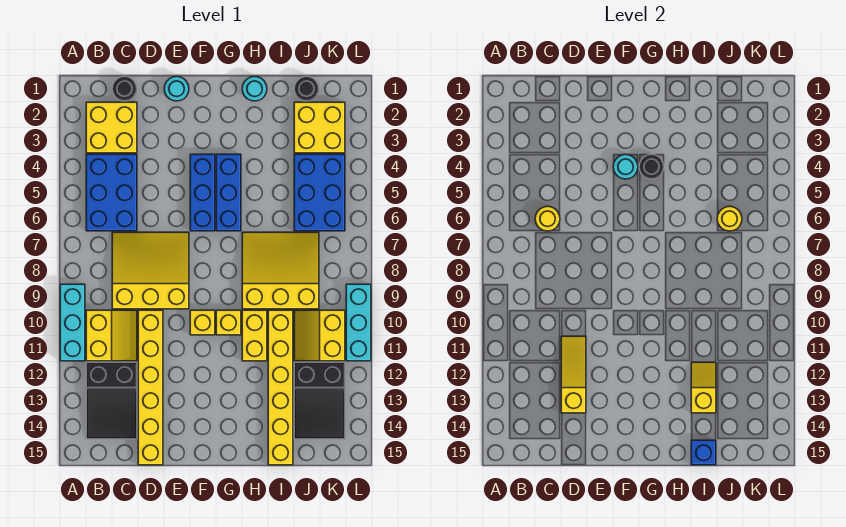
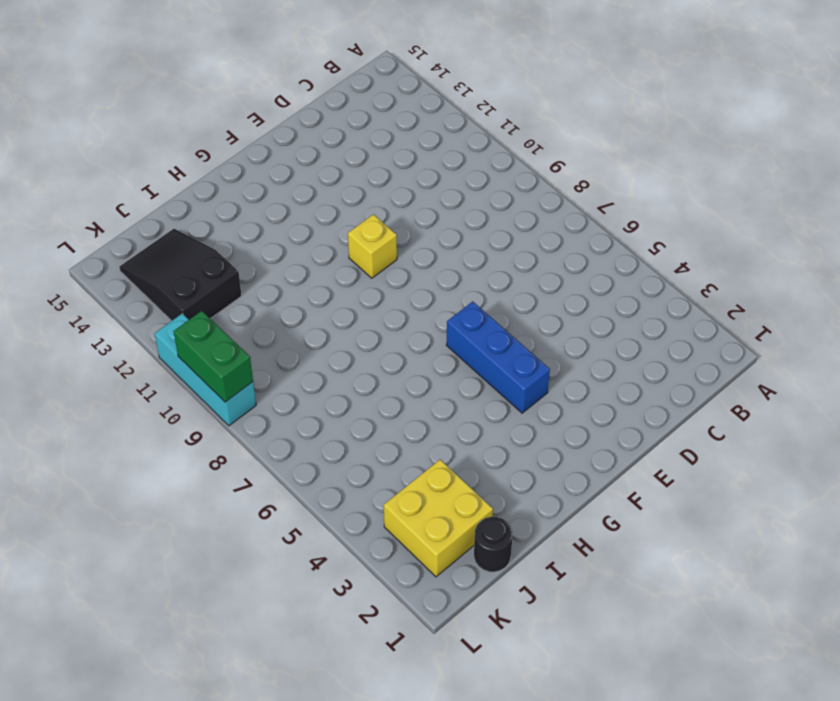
green 1x2 brick [174,311,253,402] -> none
none -> cyan 1x3 brick [60,284,85,361]
none -> yellow 2x2 brick [86,102,137,153]
none -> blue 2x3 brick [86,154,137,231]
none -> yellow 2x2 slope [86,310,137,361]

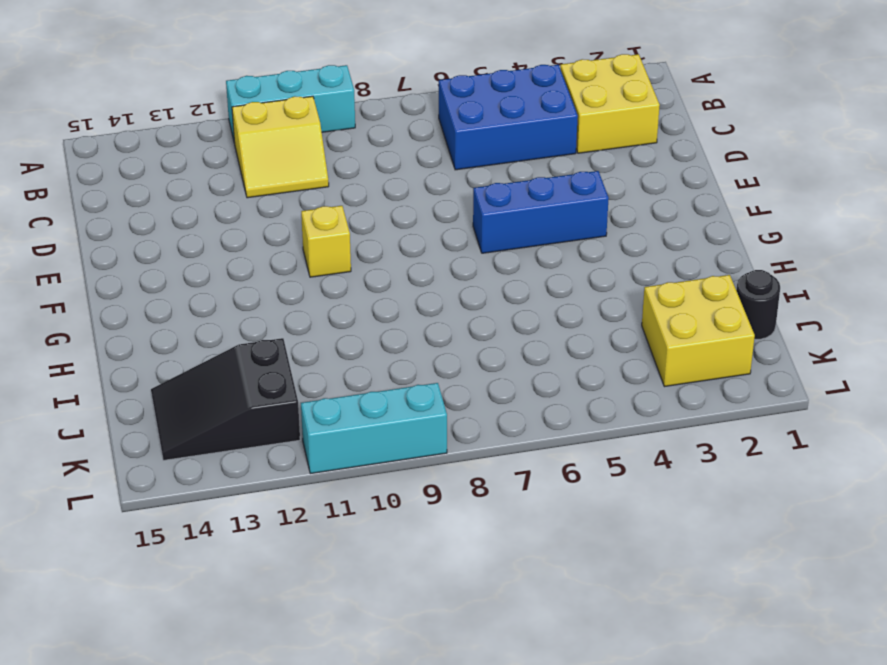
none -> black 2x3 slope [86,362,137,439]
none -> black 1x1 round brick [112,76,137,101]
none -> yellow 3x3 slope [112,232,189,309]
none -> yellow 1x6 brick [138,310,163,465]

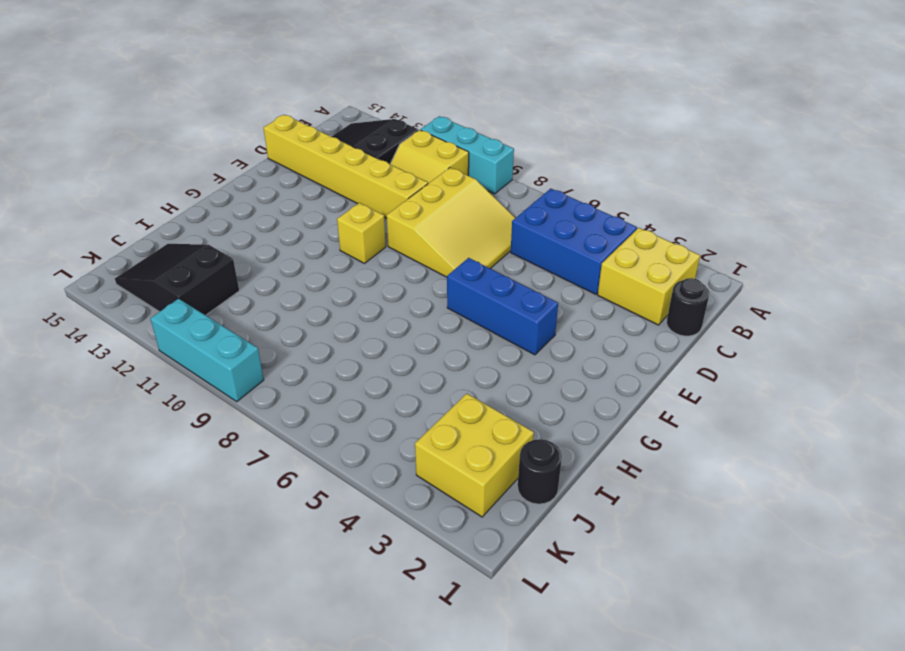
none -> cyan 1x1 round brick [164,76,189,101]
none -> blue 1x3 brick [216,154,241,231]
none -> yellow 1x1 brick [216,310,241,335]
none -> cyan 1x1 round brick [242,76,267,101]

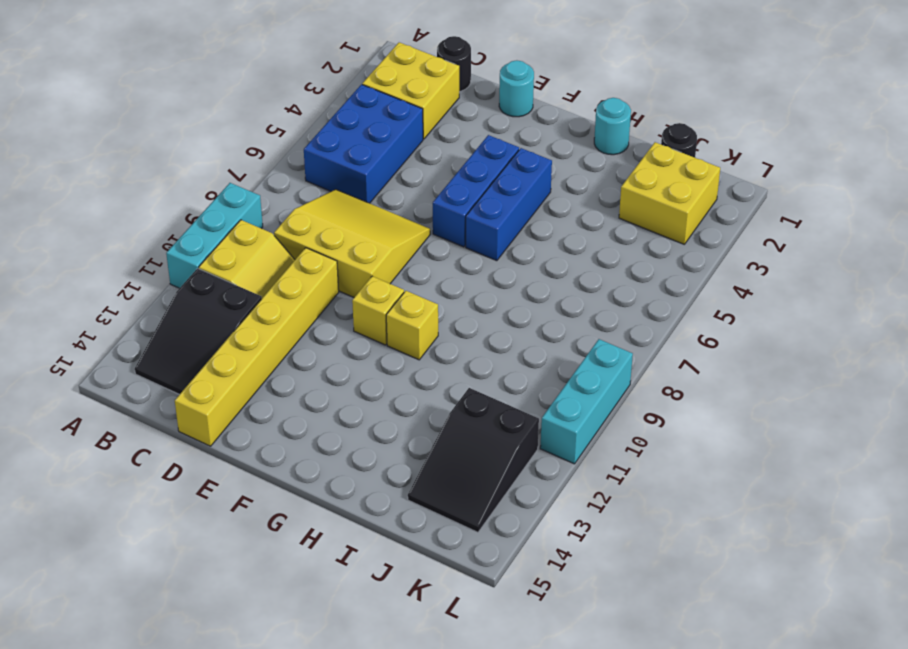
none -> yellow 3x3 slope [242,232,319,309]
none -> yellow 1x2 brick [242,310,267,361]
none -> yellow 1x6 brick [268,310,293,465]
none -> blue 2x3 brick [294,154,345,231]

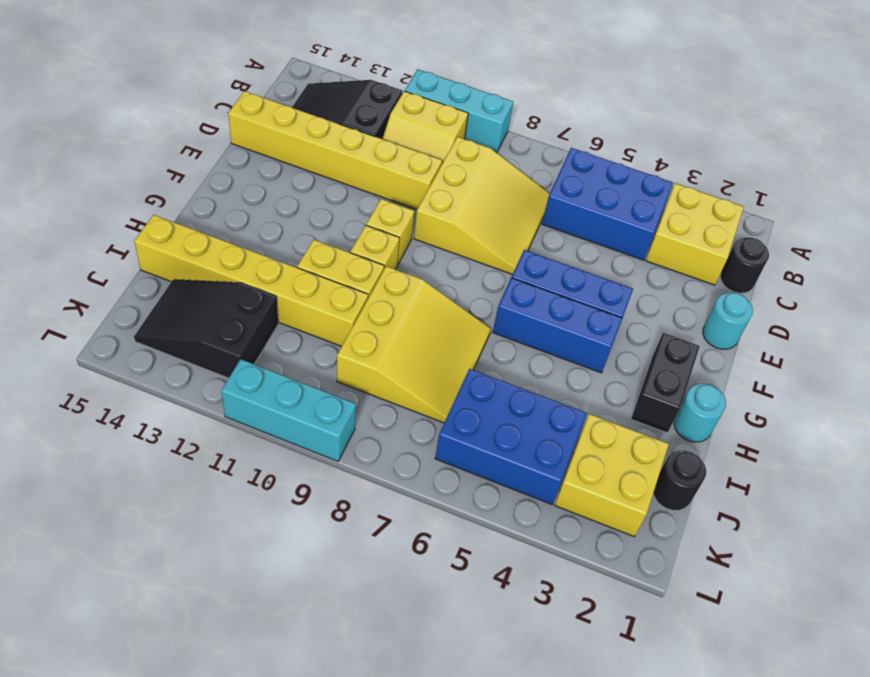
black 1x2 brick [631,333,700,433] -> none
none -> yellow 2x2 slope [294,310,345,361]
none -> yellow 1x1 round brick [535,206,560,231]
none -> yellow 1x3 slope [561,336,586,413]
none -> cyan 1x1 round brick [613,154,638,179]

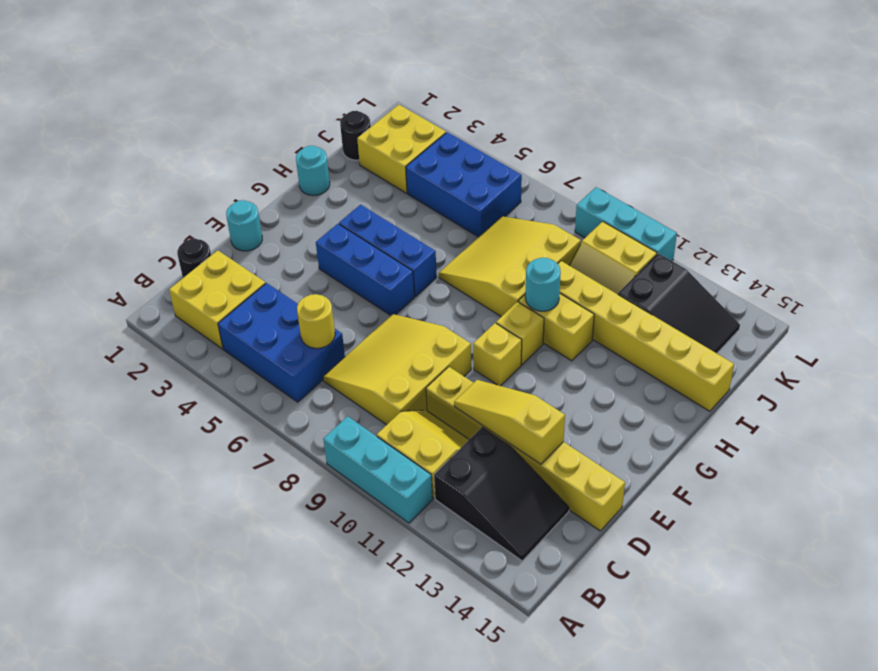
cyan 1x1 round brick [525,258,561,311] -> cyan 1x1 round brick moved to [613,154,638,179]
none -> black 1x1 round brick [639,154,664,179]
none -> yellow 1x2 slope [691,362,716,413]
none -> blue 1x1 brick [691,440,716,465]
none -> yellow 1x1 round brick [717,206,742,231]

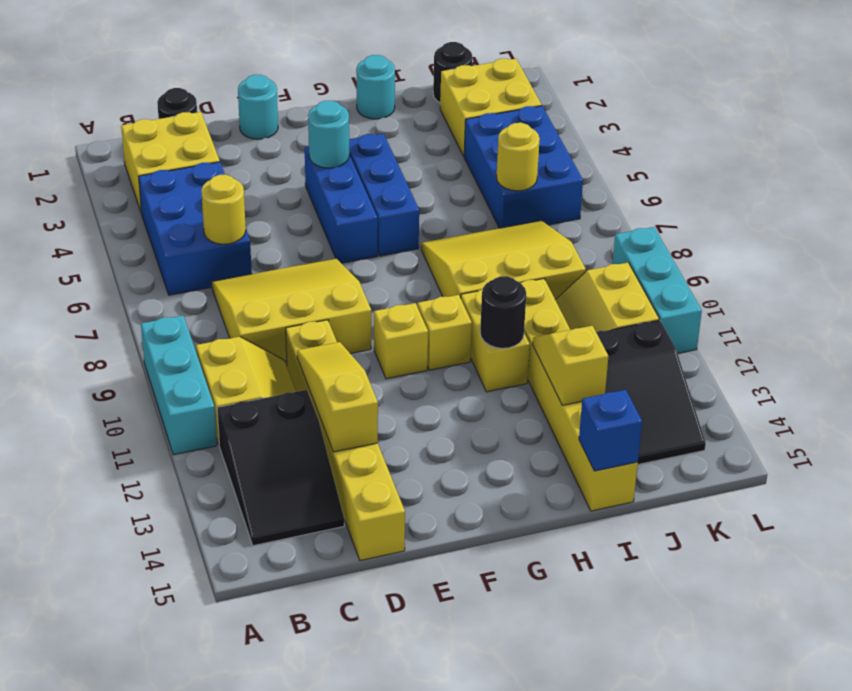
black 1x1 round brick [480,276,526,348] -> black 1x1 round brick moved to [639,154,664,179]

